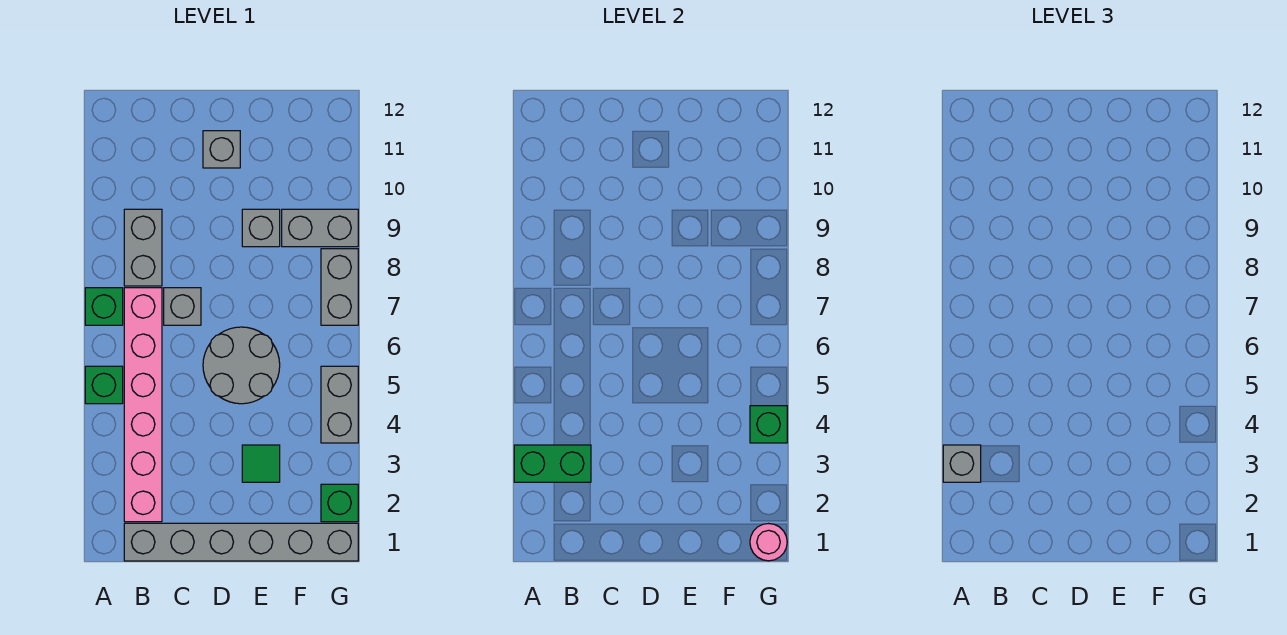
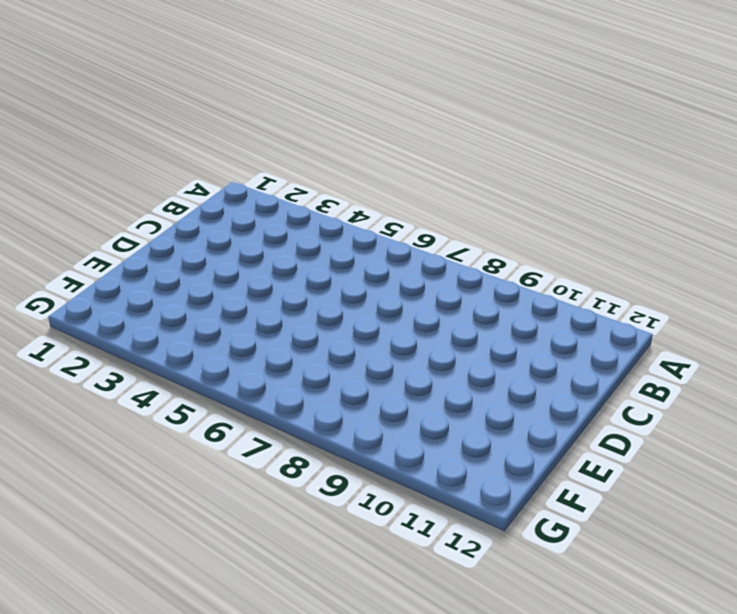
none -> green 1x1 brick [85,366,123,404]
none -> green 1x1 brick [85,288,123,325]
none -> grey 1x6 brick [124,523,358,561]

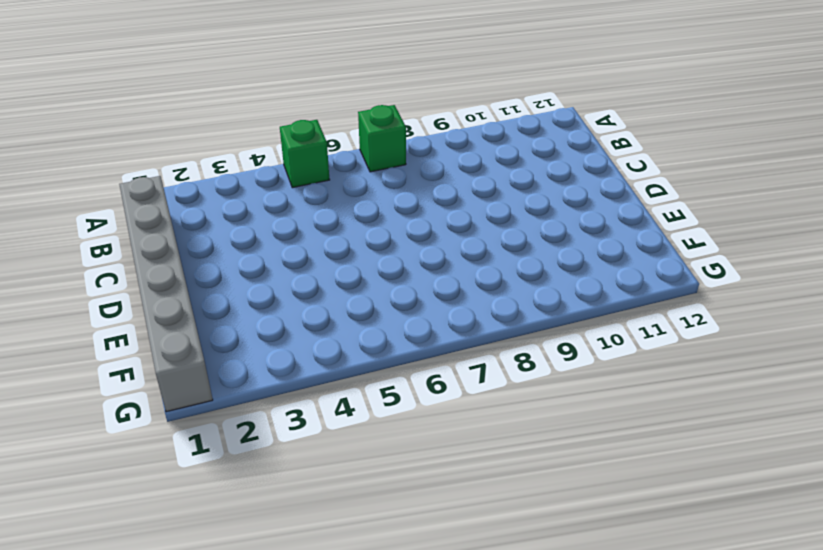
none -> pink 1x6 brick [124,288,162,522]
none -> grey 1x2 brick [124,209,162,286]
none -> grey 1x1 brick [164,288,201,325]

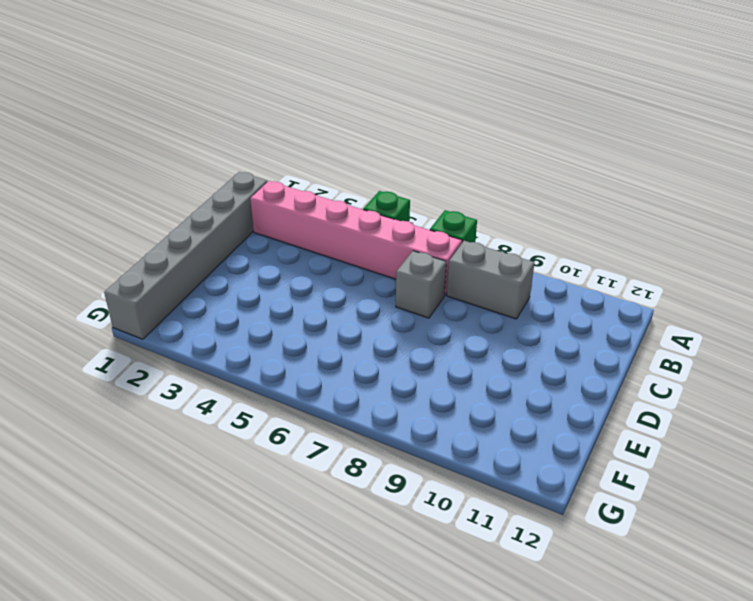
none -> grey 2x2 round brick [203,327,280,404]
none -> grey 1x1 brick [203,131,240,168]
none -> green 1x1 tile [242,445,280,482]

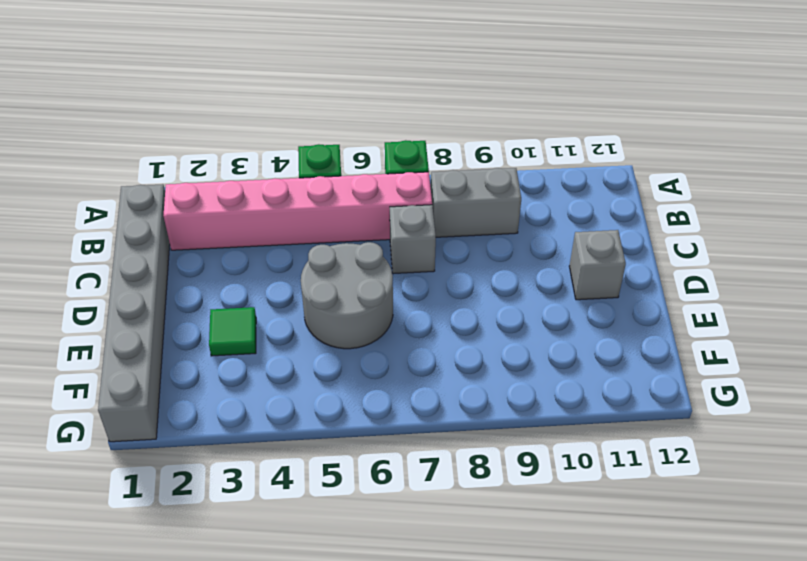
none -> grey 1x1 brick [242,209,280,247]
none -> grey 1x2 brick [282,209,358,247]
none -> green 1x1 brick [321,484,358,522]

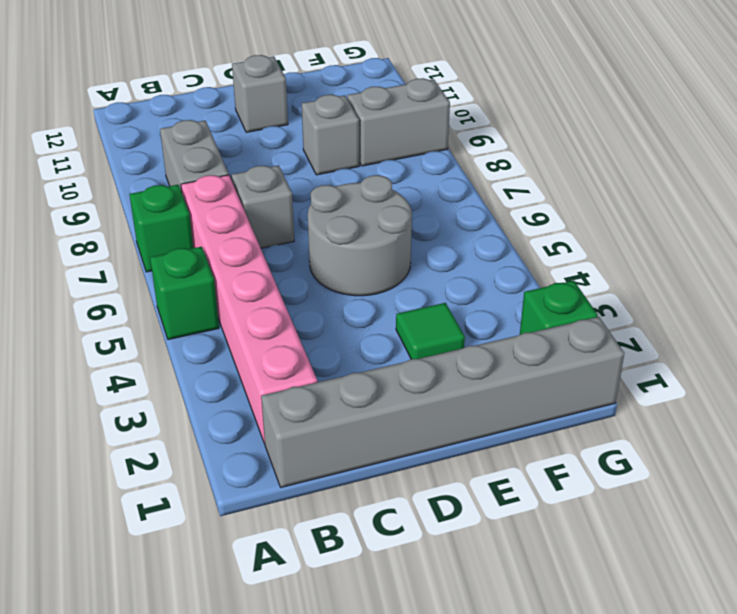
none -> grey 1x2 brick [321,366,358,443]
none -> grey 1x2 brick [321,249,358,325]
none -> green 1x2 brick [514,445,591,482]

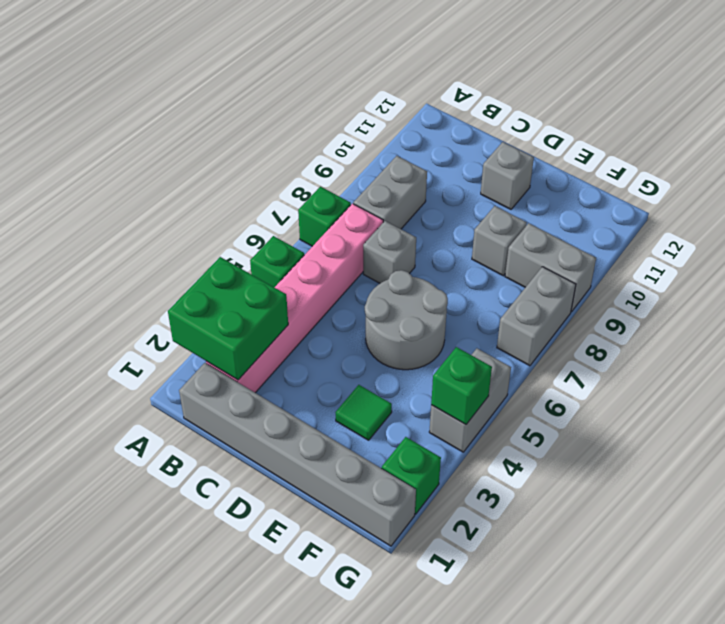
green 2x2 brick [168,257,288,380] -> green 1x2 brick [514,445,591,482]
none -> pink 1x1 round brick [750,524,787,561]
none -> grey 1x1 brick [943,445,981,482]

